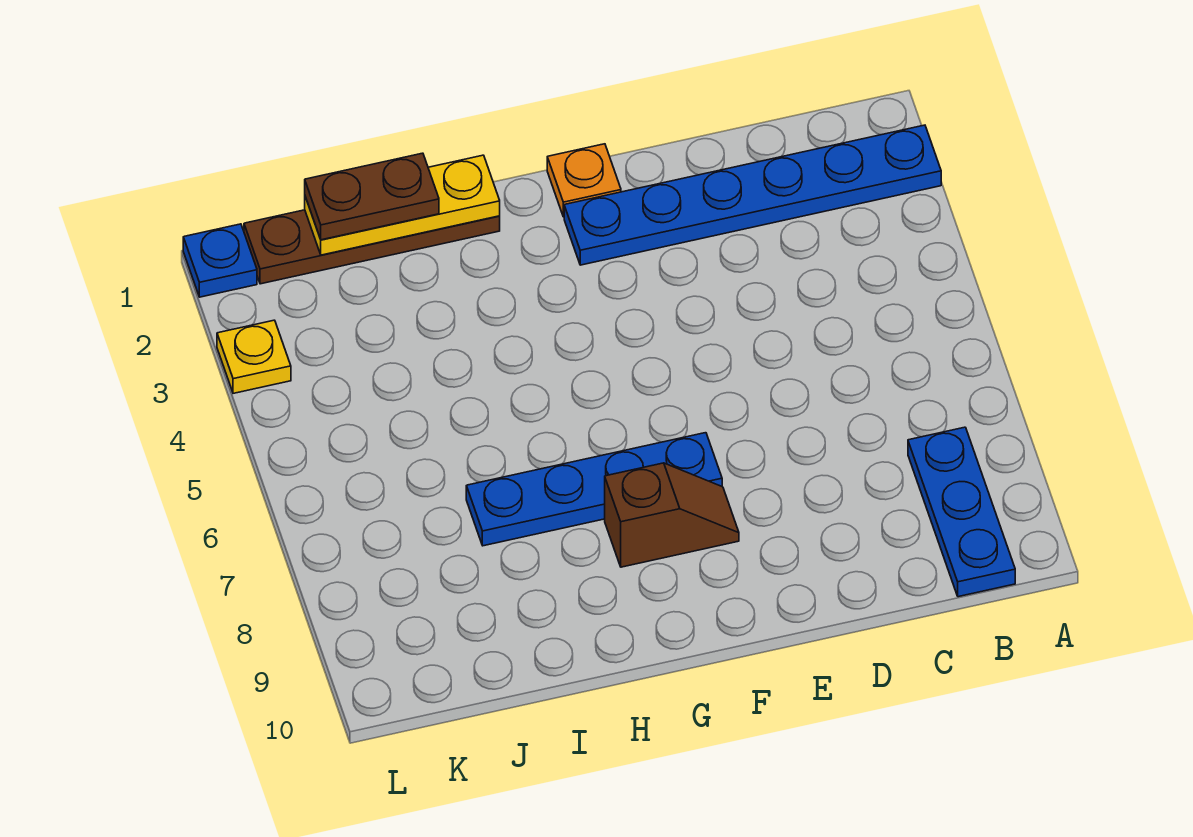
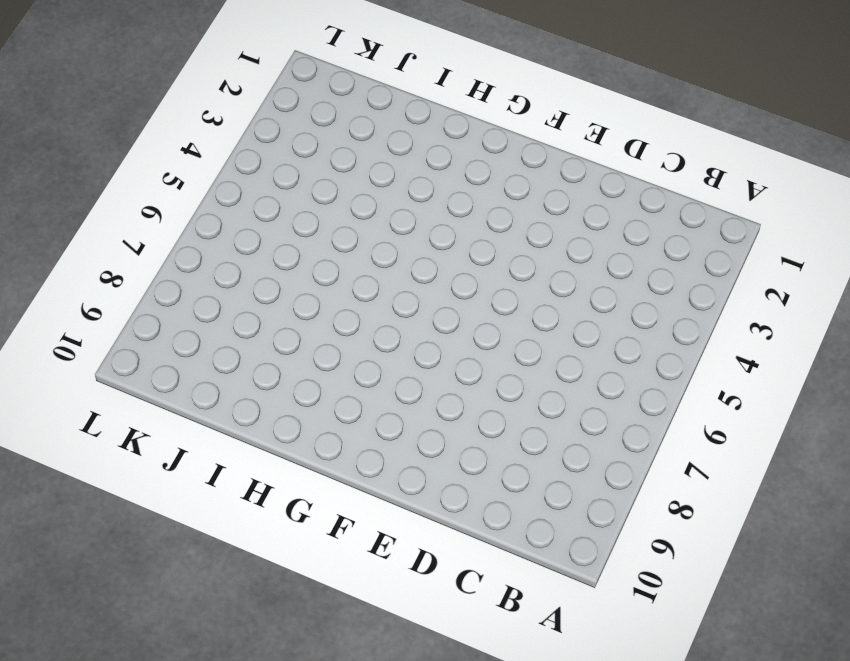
none -> blue 1x6 plate [564,125,941,265]
none -> blue 1x3 plate [908,427,1015,597]

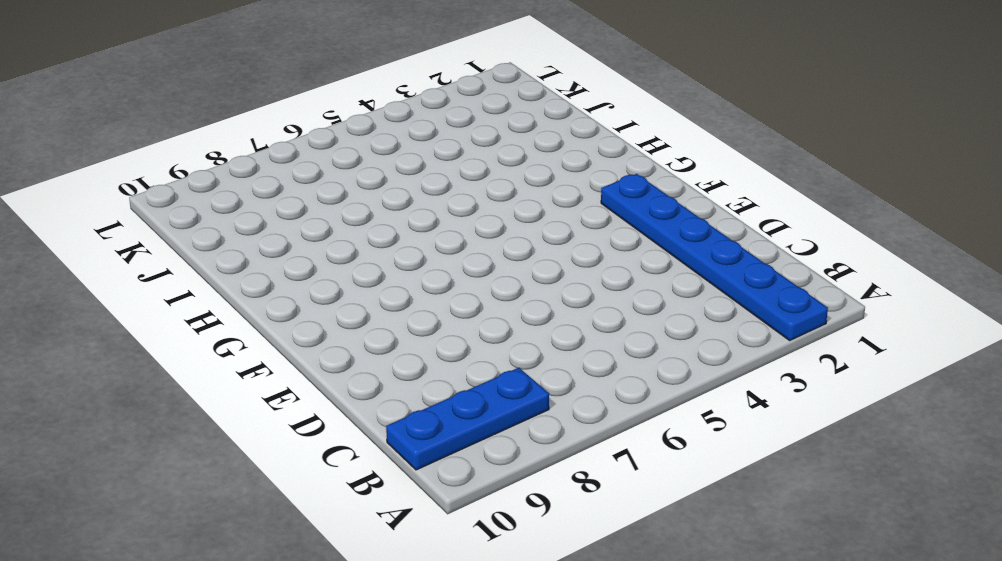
none -> orange 1x1 plate [547,144,621,217]
none -> blue 1x4 plate [466,433,722,546]

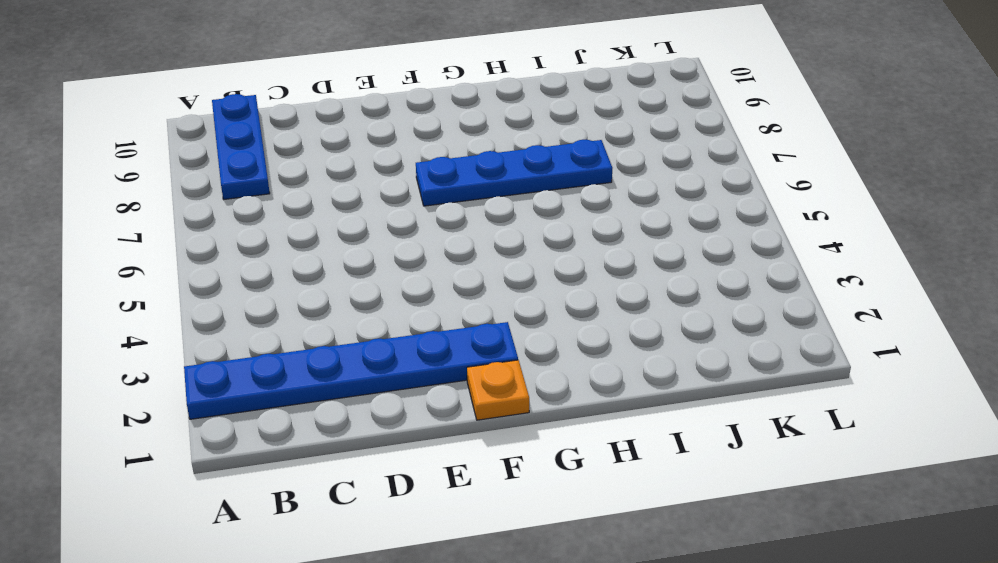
none -> brown 1x2 slope [605,463,739,567]
none -> brown 1x4 plate [244,210,500,284]

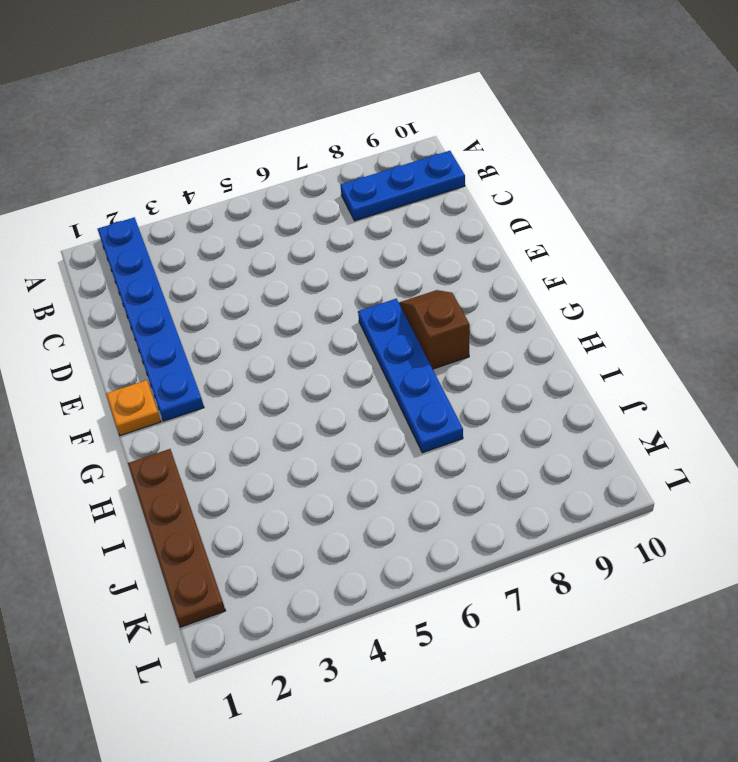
none -> blue 1x1 plate [183,224,257,297]
none -> yellow 1x1 plate [217,320,291,393]

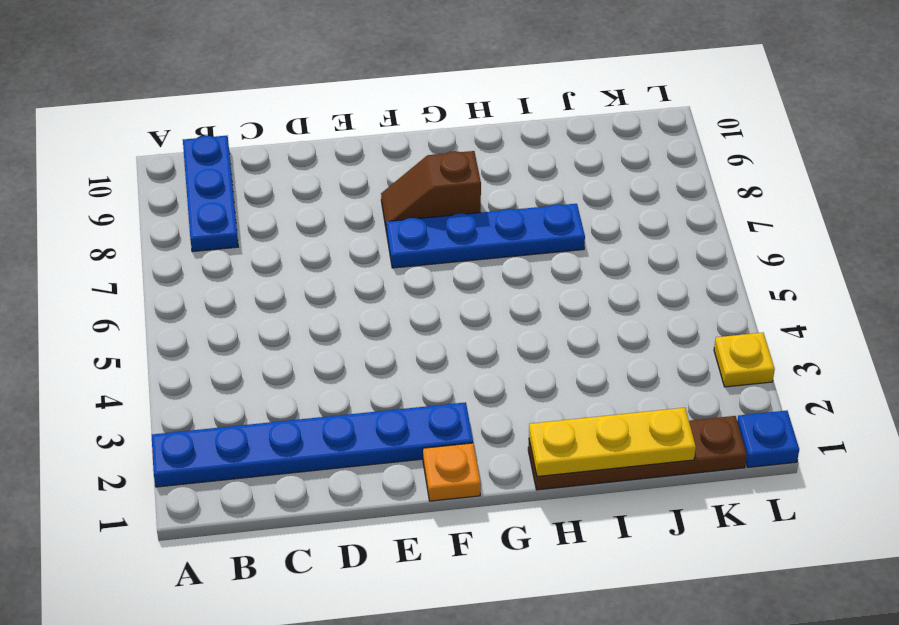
none -> brown 1x2 plate [305,153,439,240]

